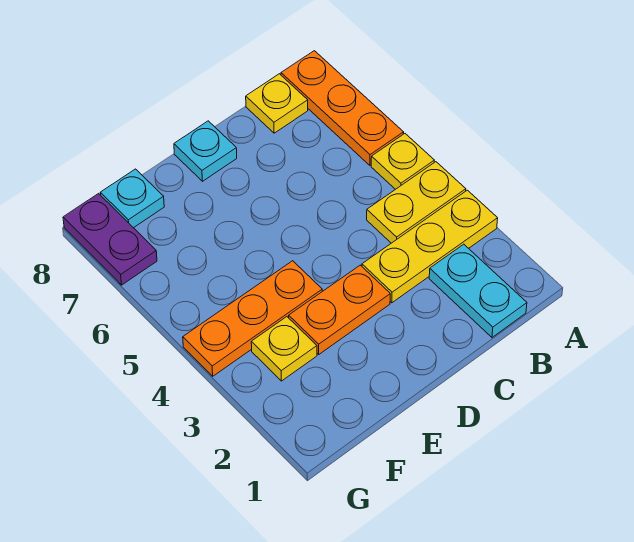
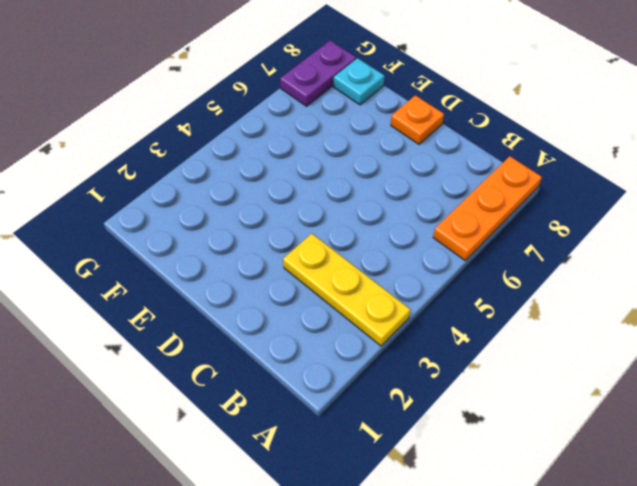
orange 1x1 plate [391,95,444,144] -> cyan 1x1 plate [174,121,237,181]
none -> yellow 1x2 plate [367,162,466,243]
none -> yellow 1x1 plate [371,134,434,189]
none -> cyan 1x2 plate [429,244,527,337]

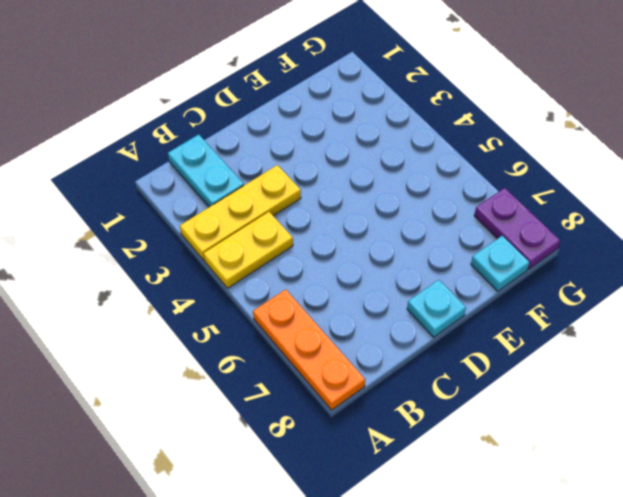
none -> yellow 1x1 plate [371,134,434,189]
none -> yellow 1x1 plate [246,74,308,133]
none -> orange 1x2 plate [289,265,390,354]

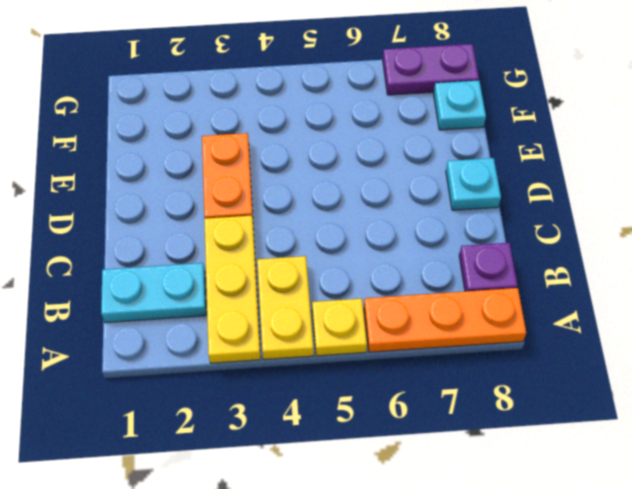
purple 1x1 plate [459,243,518,291] -> yellow 1x1 plate [246,74,308,133]
none -> orange 1x3 plate [183,261,322,376]
none -> yellow 1x1 plate [251,317,317,381]

